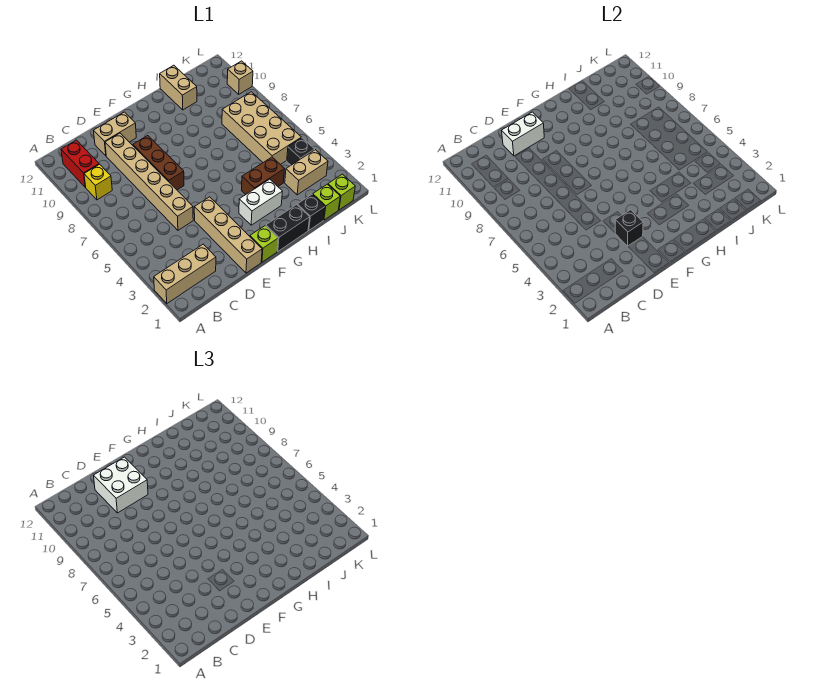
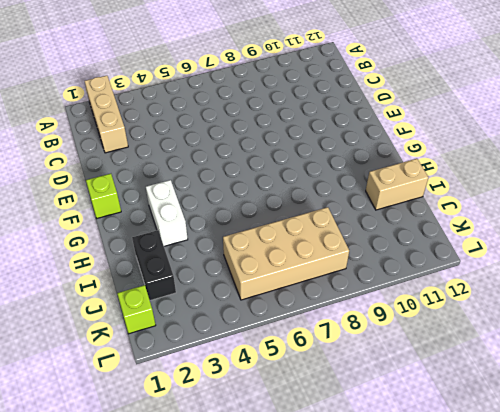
black 1x2 brick [132,230,176,301] -> black 1x2 brick moved to [266,205,310,251]
none -> yellow 1x1 brick [84,164,112,200]
none -> red 1x2 brick [61,140,99,187]
none -> tan 1x6 brick [105,133,193,230]

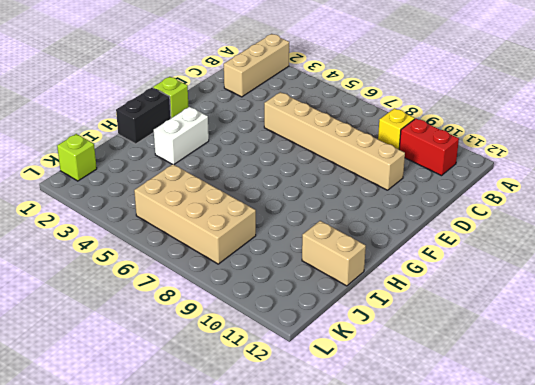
none -> tan 1x2 brick [94,112,136,156]
none -> tan 1x4 brick [194,197,262,273]
none -> brown 1x3 brick [133,136,184,190]

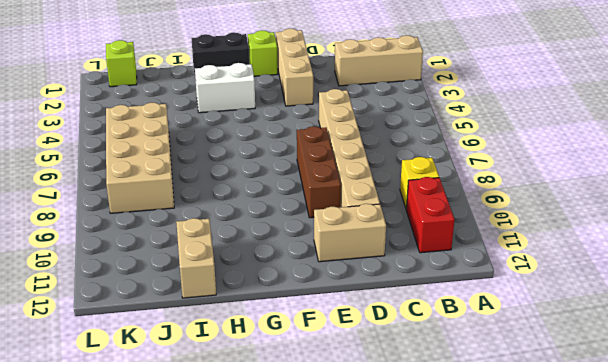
tan 1x3 brick [276,29,313,106] -> tan 1x4 brick [194,197,262,273]
none -> brown 1x2 brick [242,157,285,195]
none -> black 1x1 brick [297,195,325,230]
none -> lime 1x1 brick [313,184,340,220]

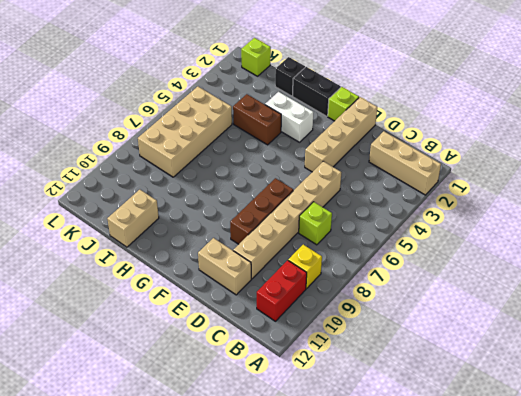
lime 1x1 brick [299,202,332,245] -> lime 1x1 brick moved to [313,184,340,220]
none -> tan 1x2 brick [285,150,328,195]
none -> black 1x1 brick [287,138,315,165]
none -> tan 1x1 brick [227,61,253,94]

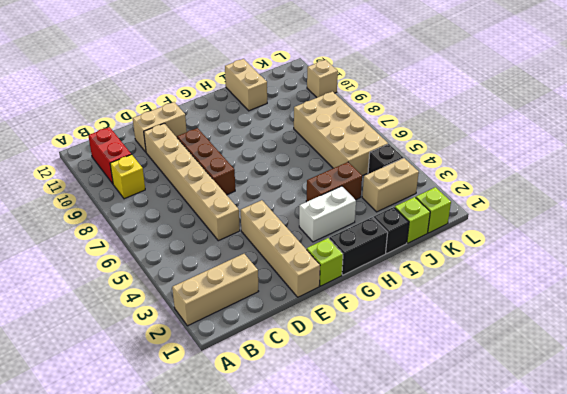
none -> white 1x2 brick [502,112,544,156]
none -> black 1x1 brick [615,210,643,246]
none -> white 2x2 brick [94,457,148,513]

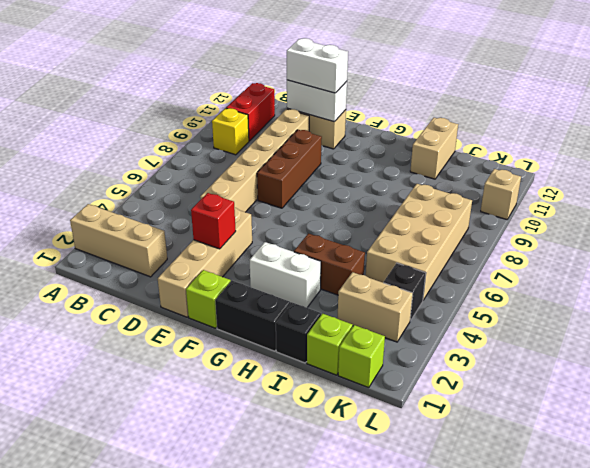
white 1x2 brick [287,38,348,93] -> white 2x2 brick [94,457,148,513]
red 1x1 brick [191,193,236,249] -> black 1x1 brick [615,210,643,246]

